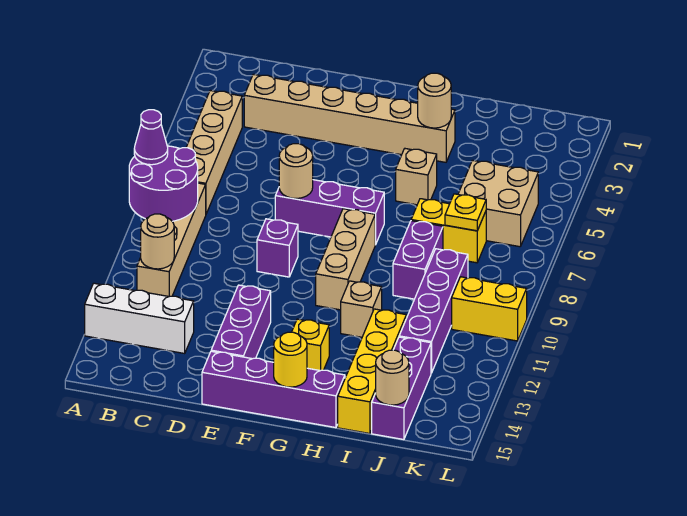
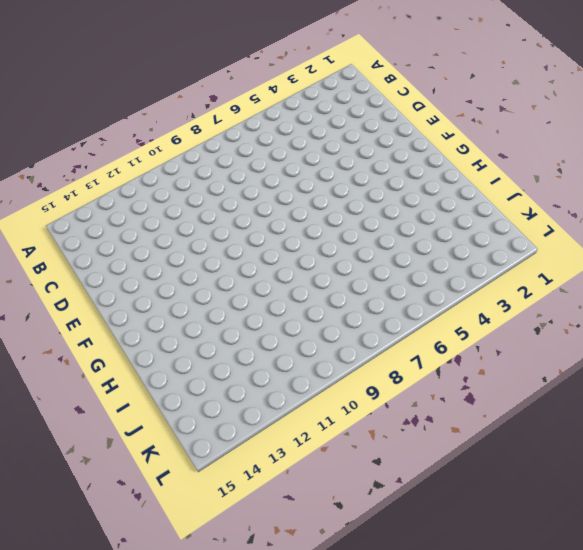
none -> white 1x3 brick [85,283,194,353]
none -> tan 1x4 brick [186,90,242,214]
none -> tan 1x4 brick [137,183,206,296]

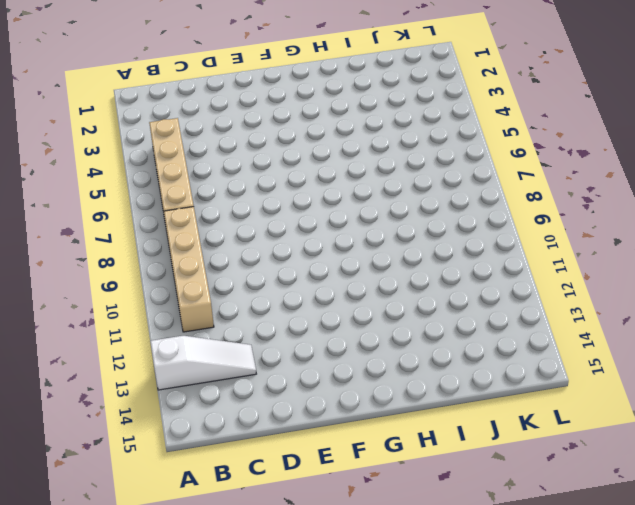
white 1x3 slope [150,336,256,390] -> white 1x3 brick [85,283,194,353]
none -> tan 1x6 brick [244,74,455,162]
none -> purple 1x3 brick [275,180,384,245]
none -> purple 1x1 brick [257,219,298,277]

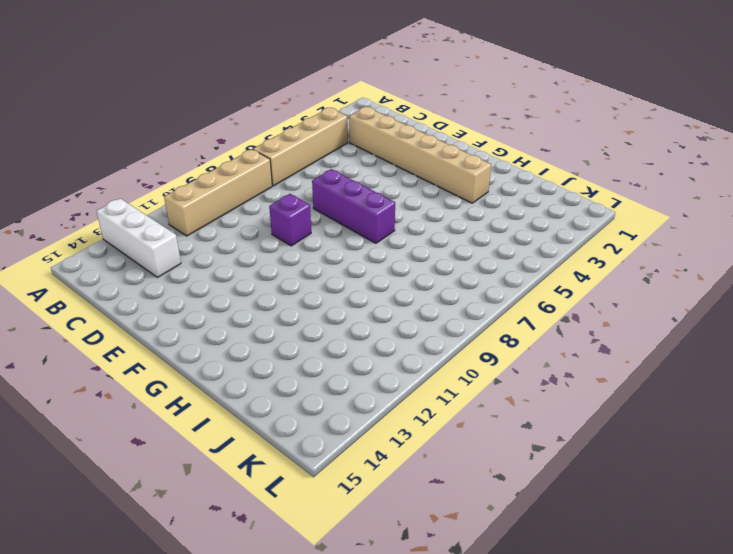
none -> purple 1x3 brick [211,285,271,359]
none -> purple 1x4 brick [202,351,345,428]
none -> tan 1x3 brick [316,209,375,310]

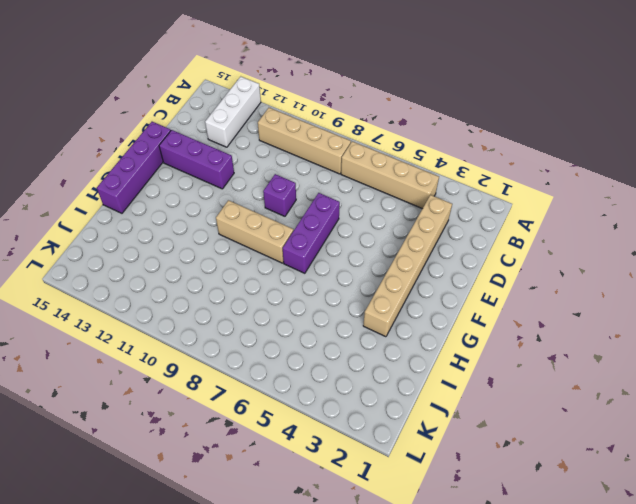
none -> yellow 1x1 brick [292,319,329,371]
none -> tan 1x1 brick [396,149,437,205]
none -> tan 1x1 brick [341,281,382,337]

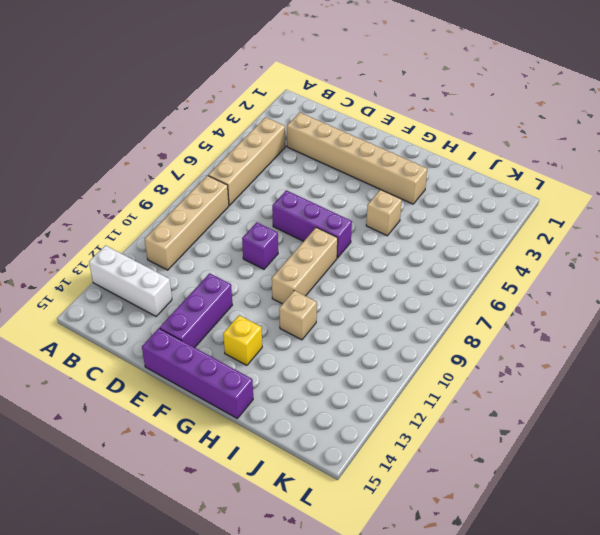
none -> yellow 1x2 brick [411,199,486,263]
none -> purple 1x2 brick [393,221,443,299]
none -> yellow 1x4 brick [338,309,406,434]

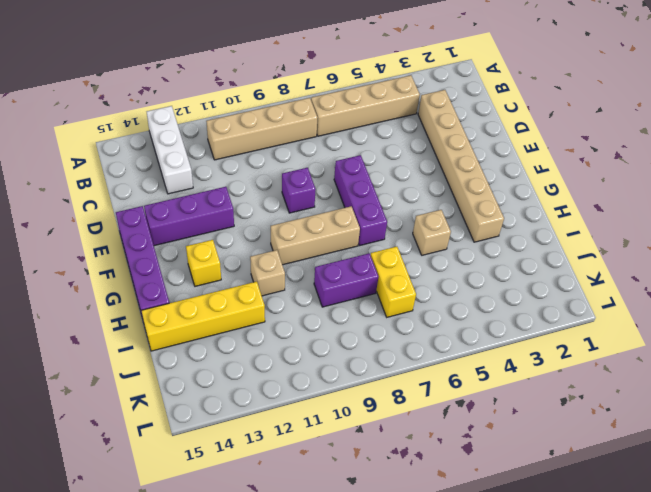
none -> tan 2x2 brick [458,160,538,247]
none -> purple 1x4 brick [399,249,468,373]
none -> purple 1x3 brick [372,337,431,440]

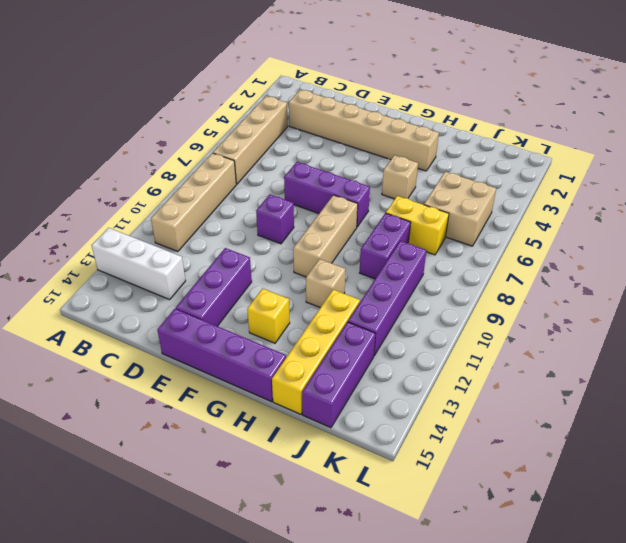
none -> yellow 1x2 brick [452,277,527,341]
none -> purple 2x2 round brick [129,146,198,221]
none -> tan 1x1 round brick [141,214,174,269]

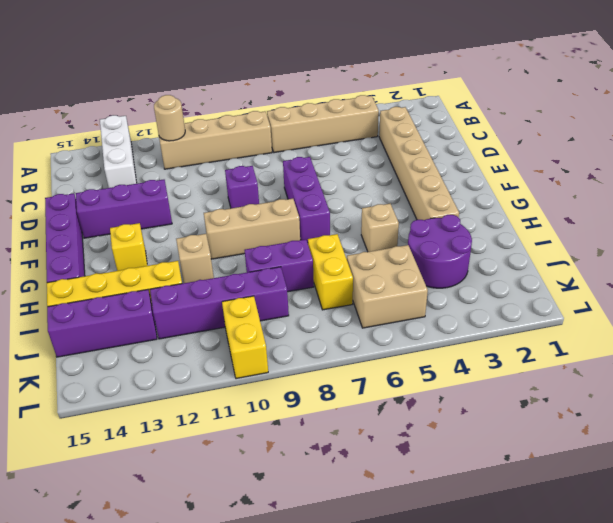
purple 2x2 round brick [408,215,472,288] -> purple 2x2 round brick moved to [129,146,198,221]
none -> tan 1x1 round brick [279,144,313,198]
none -> yellow 1x1 round brick [274,332,307,387]
none -> tan 1x1 round brick [418,73,451,128]

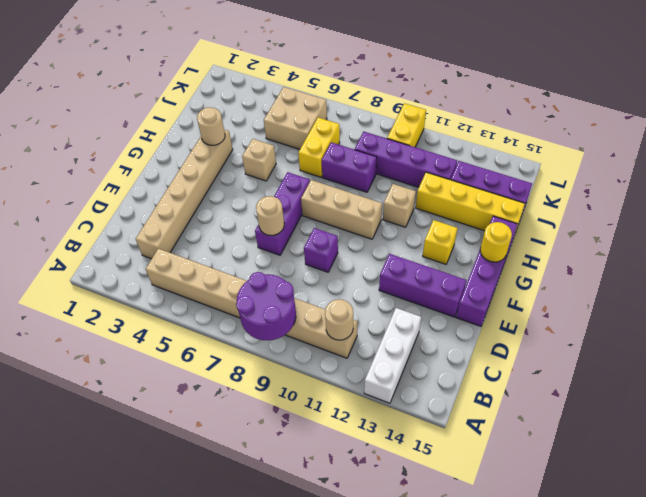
none -> yellow 1x1 plate [445,194,486,231]
none -> tan 1x1 round brick [376,350,409,405]
none -> purple 1x1 cone [134,110,168,165]

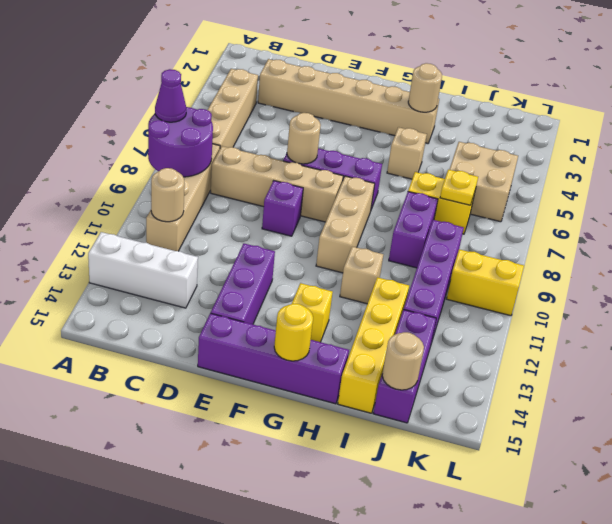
tan 1x4 brick [211,146,343,222] -> none

